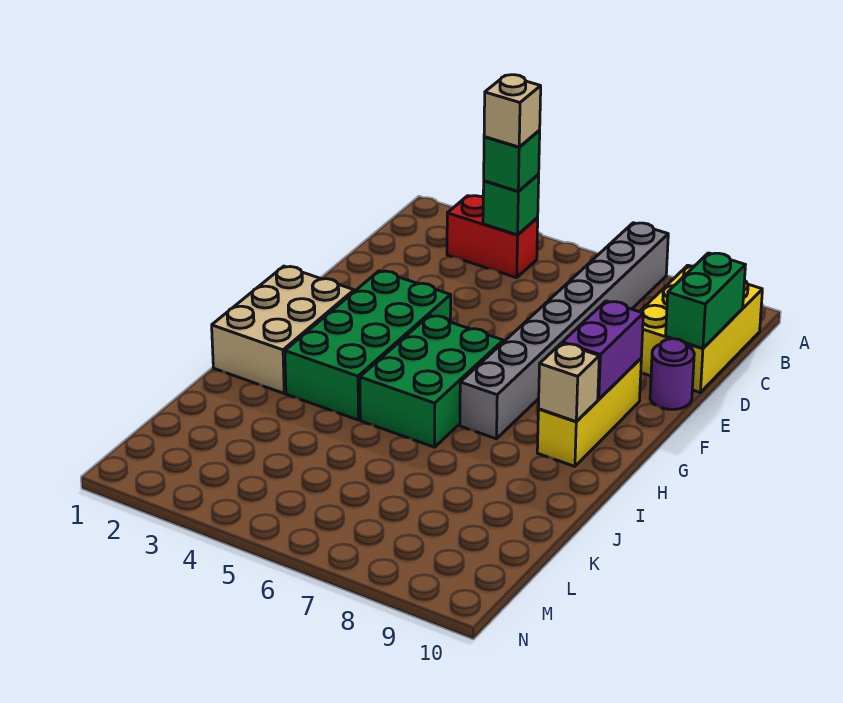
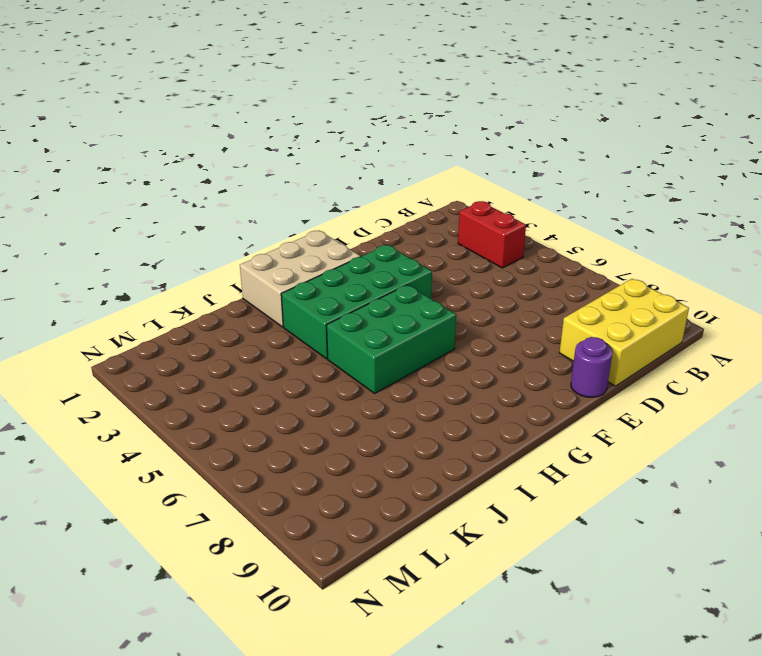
none -> grey 1x8 brick [460,223,668,439]
none -> yellow 1x3 brick [537,359,641,466]
none -> green 1x1 brick [483,175,539,235]

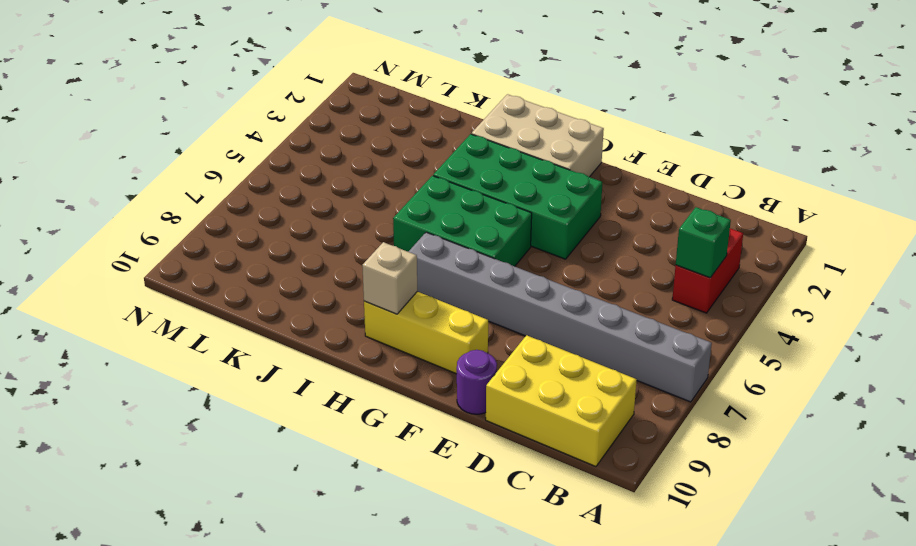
none -> green 1x2 brick [666,253,745,348]
none -> purple 1x2 brick [562,301,643,399]
none -> green 1x1 brick [484,131,540,191]

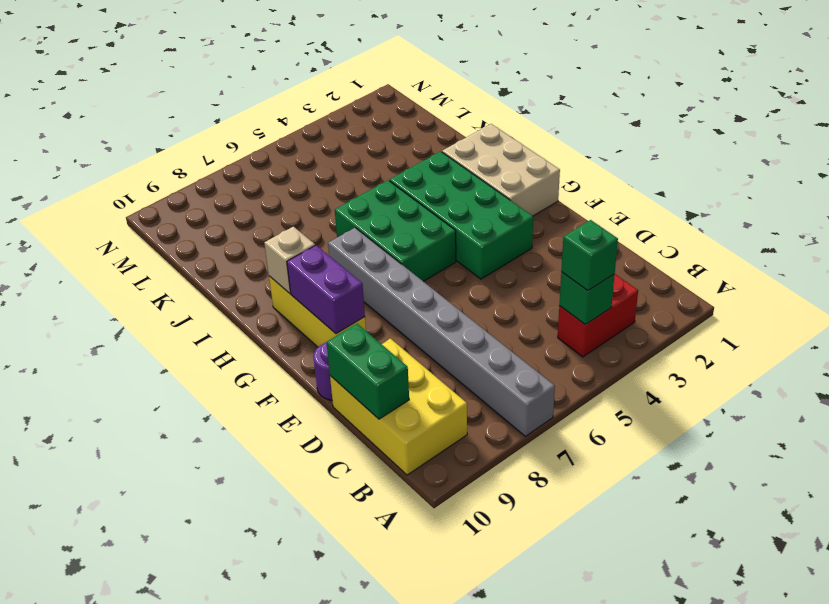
none -> tan 1x1 brick [484,75,541,147]

